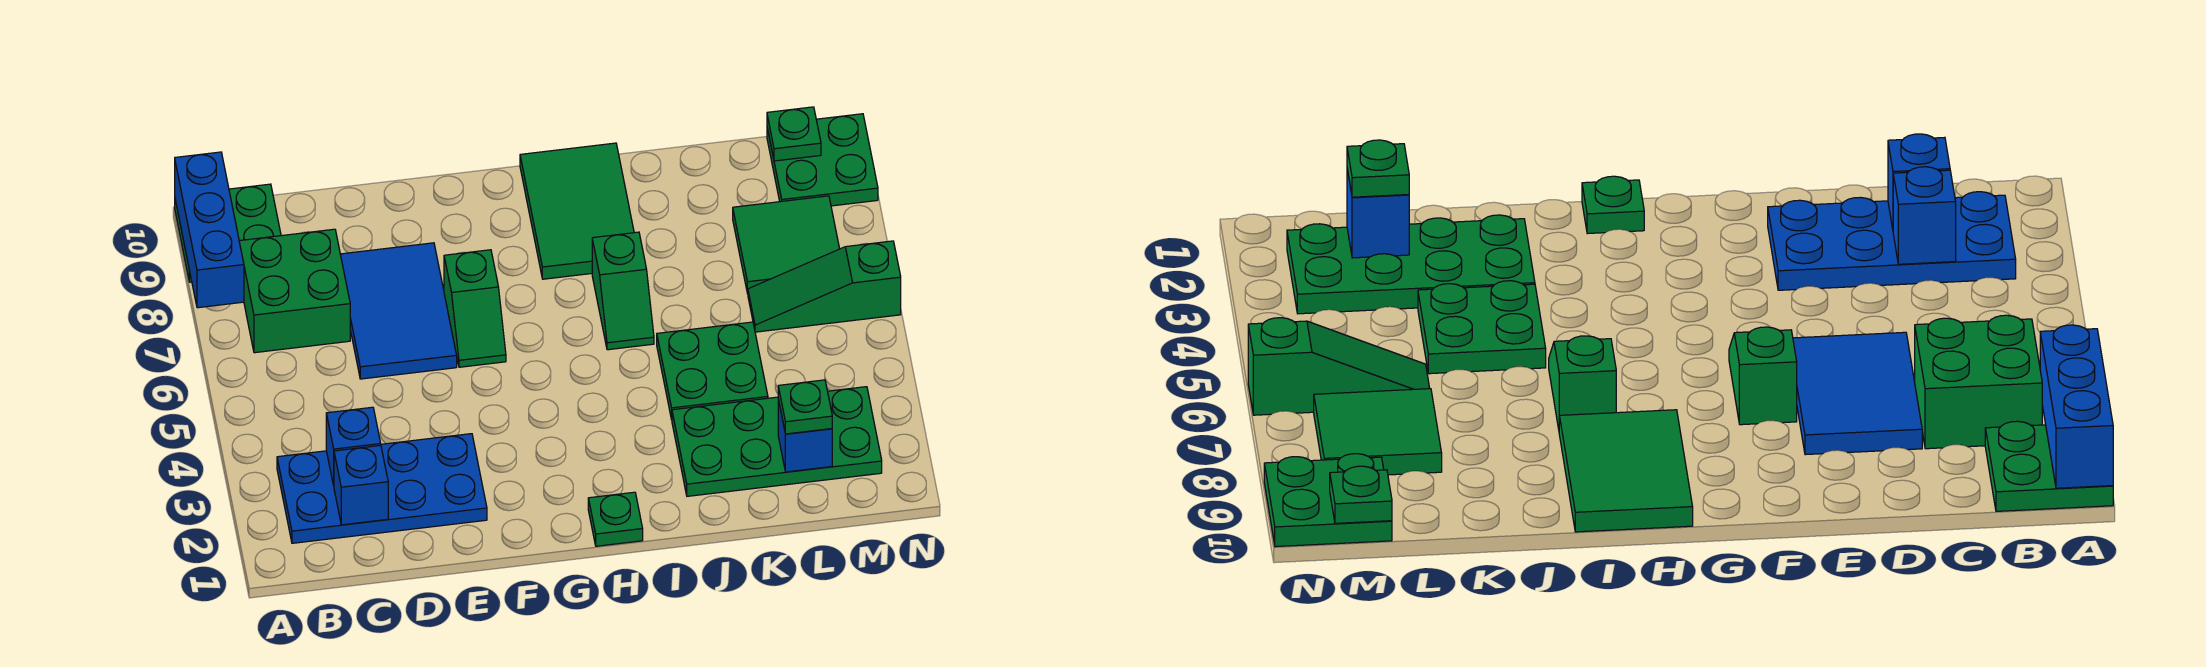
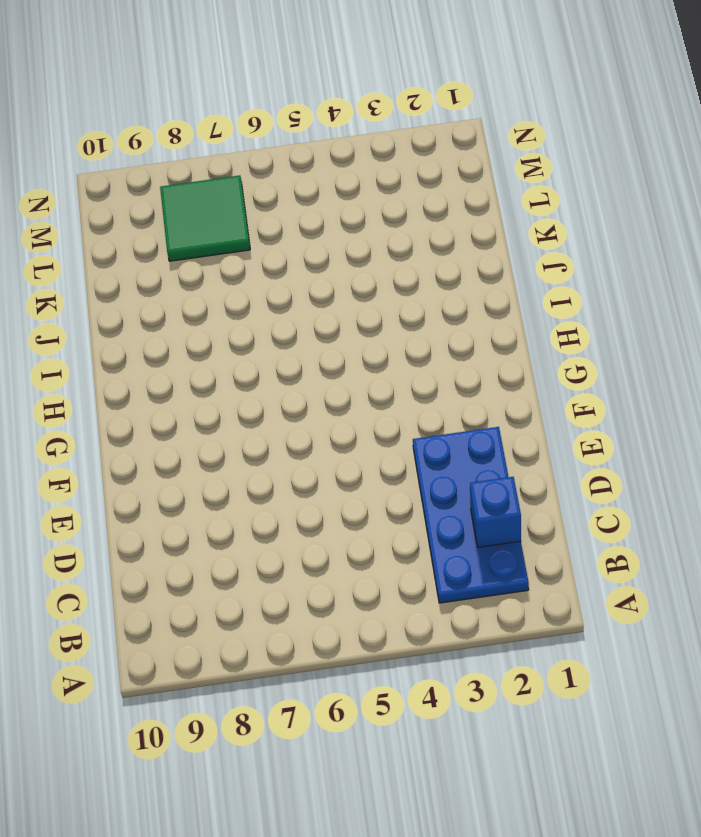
none -> green 2x2 plate [175,184,281,282]
none -> green 2x2 brick [239,229,350,353]
none -> blue 2x3 tile [340,243,457,379]

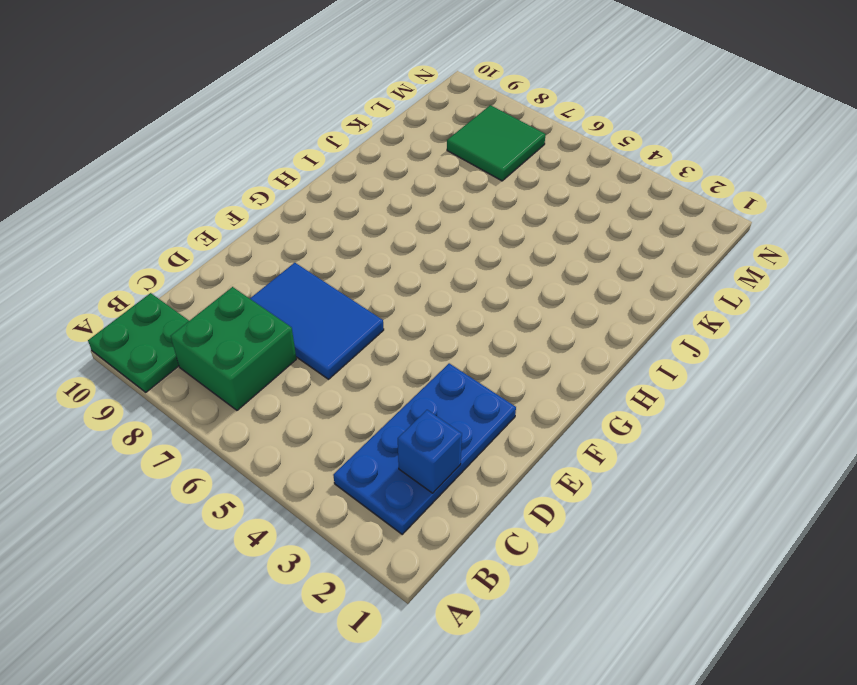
none -> green 1x2 slope [444,250,506,367]
none -> green 1x1 plate [588,492,643,546]
none -> green 2x3 tile [520,143,634,279]

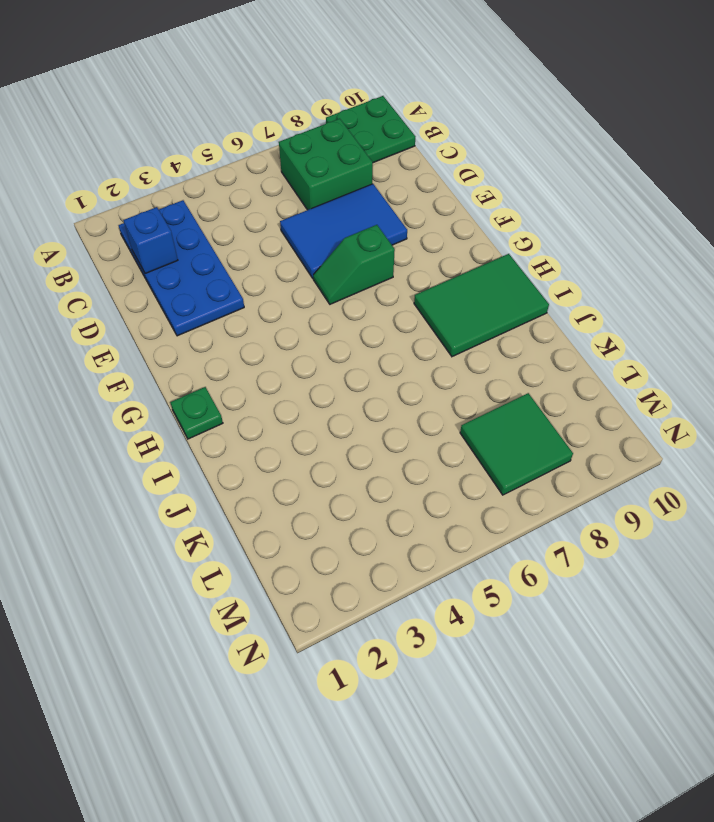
none -> green 1x2 slope [592,232,654,350]
none -> green 2x4 plate [672,387,882,496]
none -> green 2x2 plate [657,322,768,420]

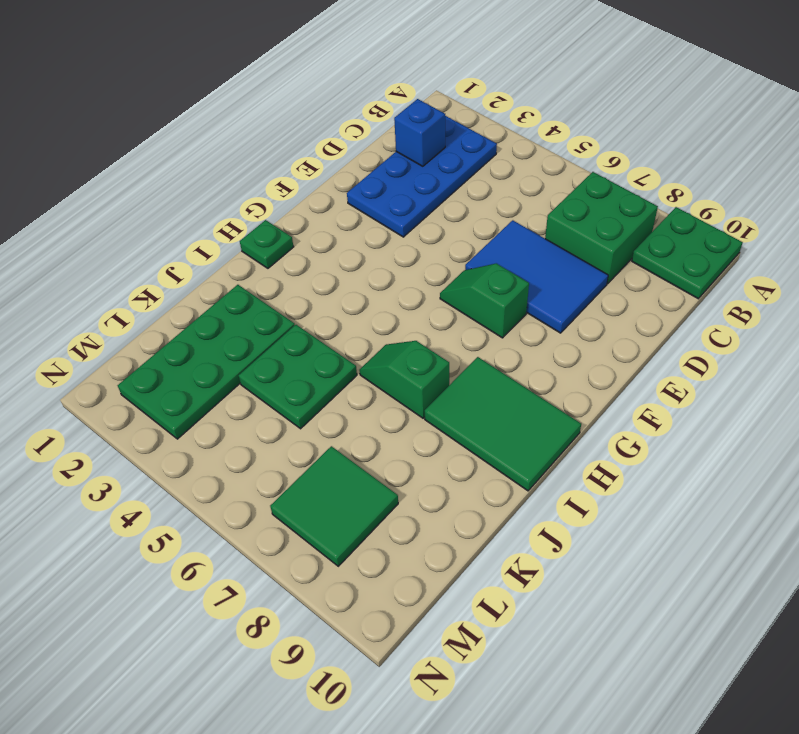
none -> green 1x3 slope [748,241,901,332]
none -> green 2x2 plate [767,114,878,206]
none -> blue 1x3 brick [175,152,244,308]

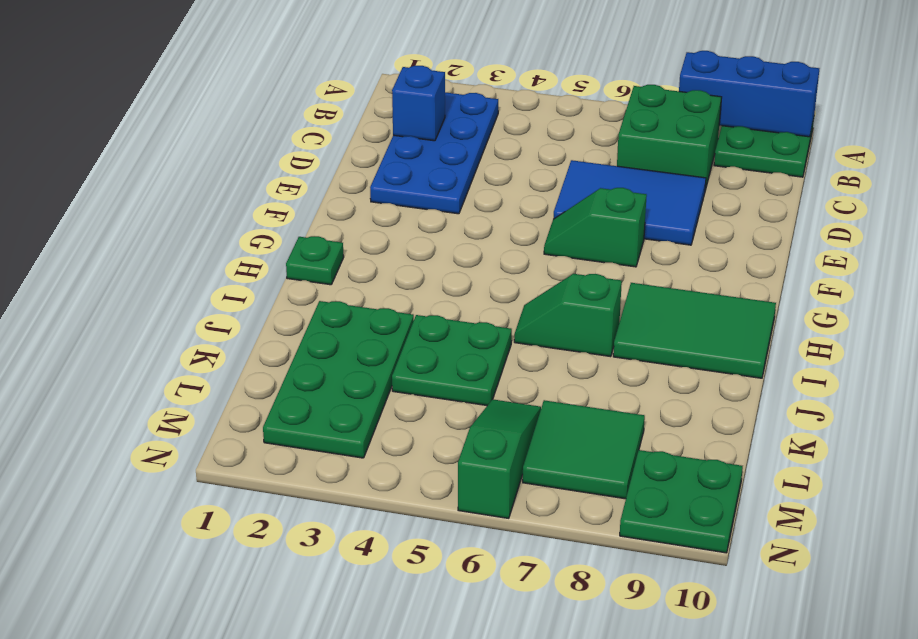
none -> blue 1x1 brick [326,407,381,486]
none -> blue 1x1 brick [778,400,832,472]
none -> green 1x1 plate [767,107,821,161]

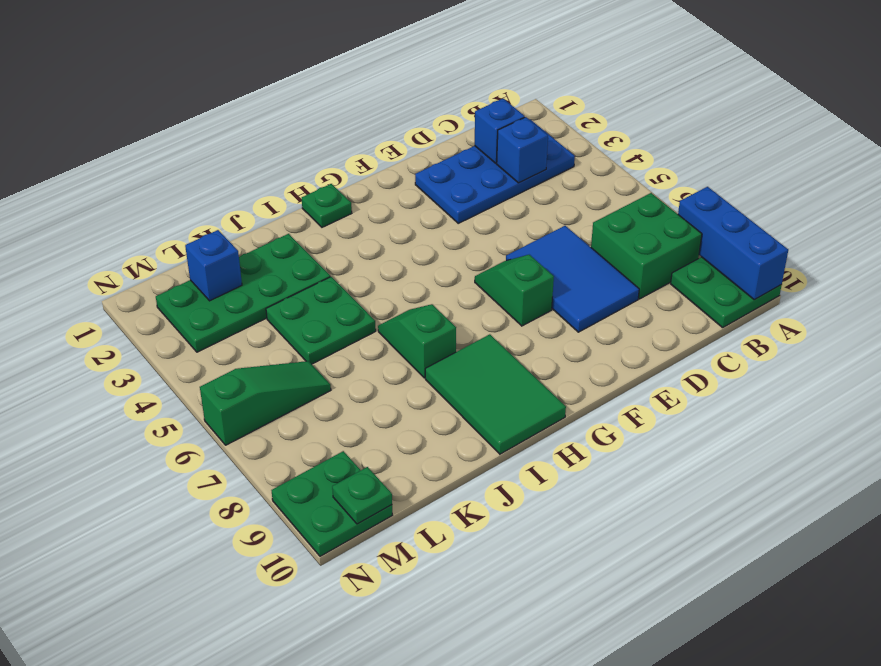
none -> green 2x2 tile [733,196,840,294]
none -> green 1x1 plate [778,380,832,434]

